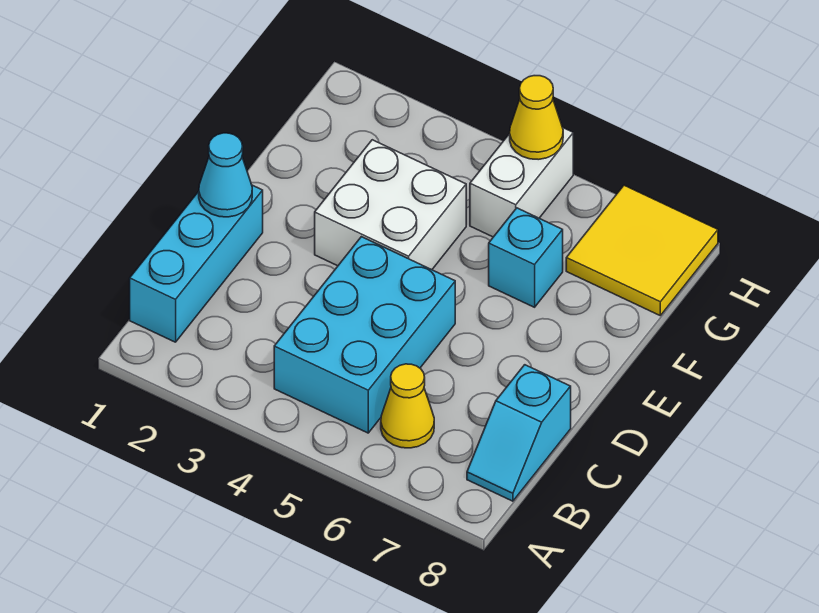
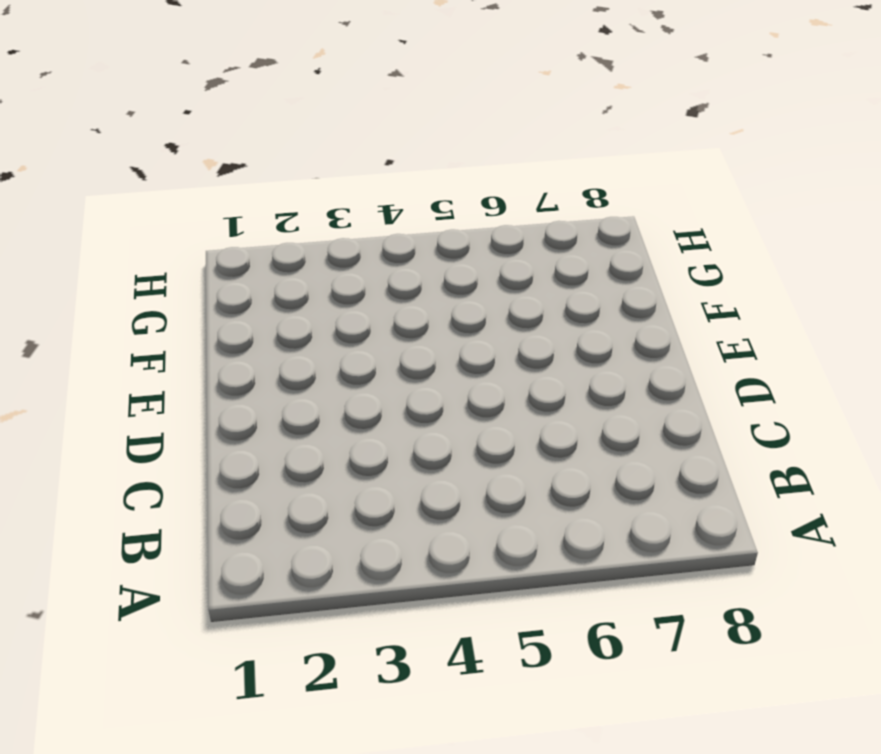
none -> cyan 1x3 brick [130,185,263,342]
none -> cyan 2x3 brick [274,237,455,433]

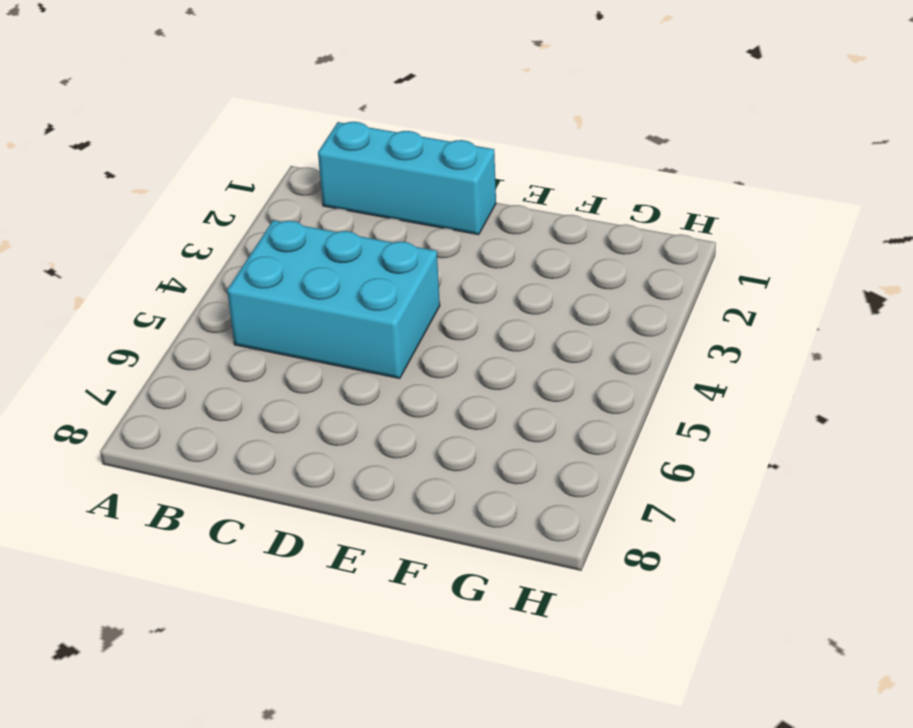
none -> yellow 1x1 cone [381,364,434,448]
none -> cyan 1x2 slope [467,365,571,501]

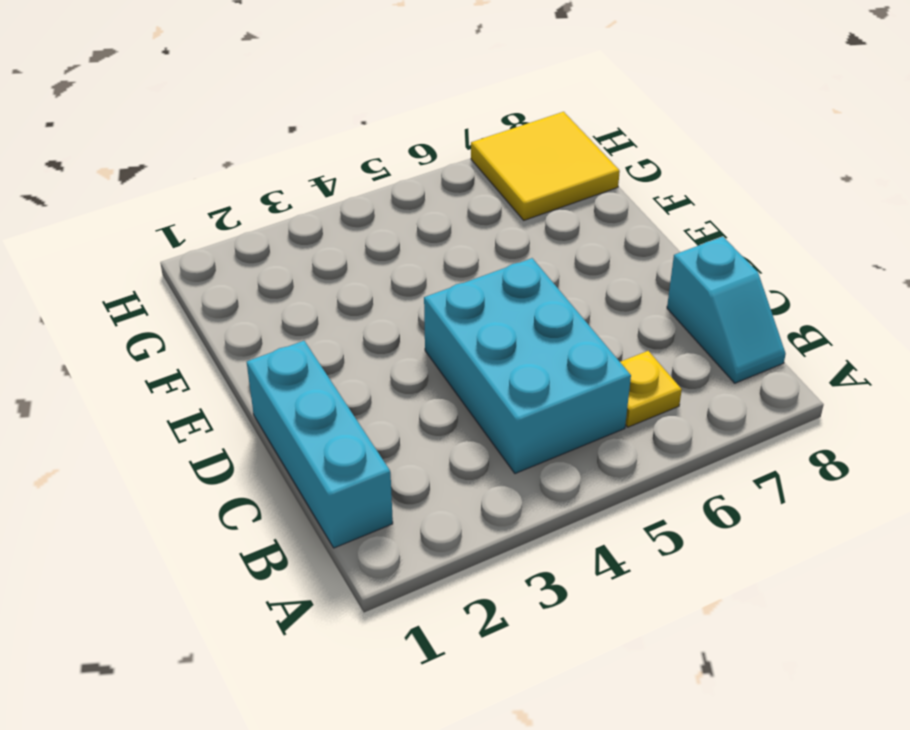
yellow 1x1 plate [620,351,682,427] -> yellow 1x1 cone [381,364,434,448]
none -> white 2x2 brick [315,140,466,270]
none -> cyan 1x1 brick [489,208,563,307]

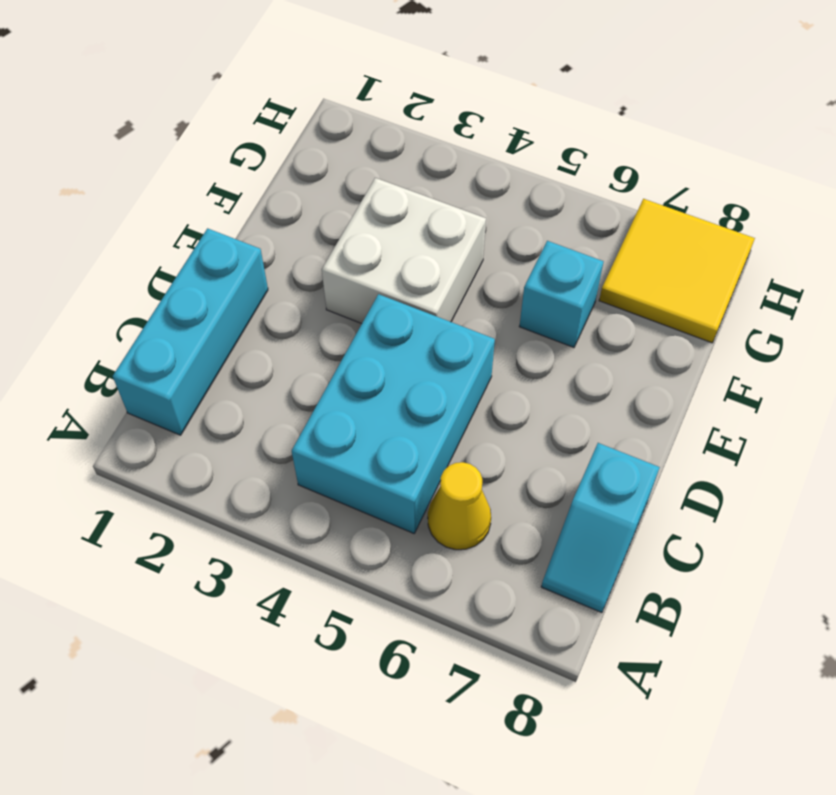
none -> white 1x2 brick [470,128,573,237]
none -> cyan 1x1 cone [199,133,252,217]

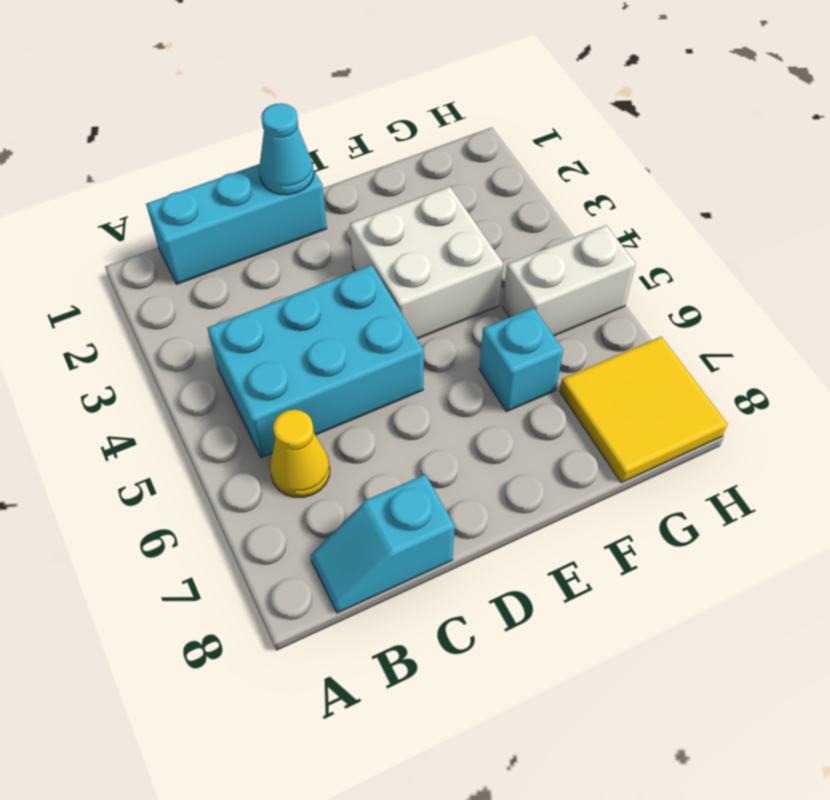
none -> yellow 1x1 cone [510,76,563,160]

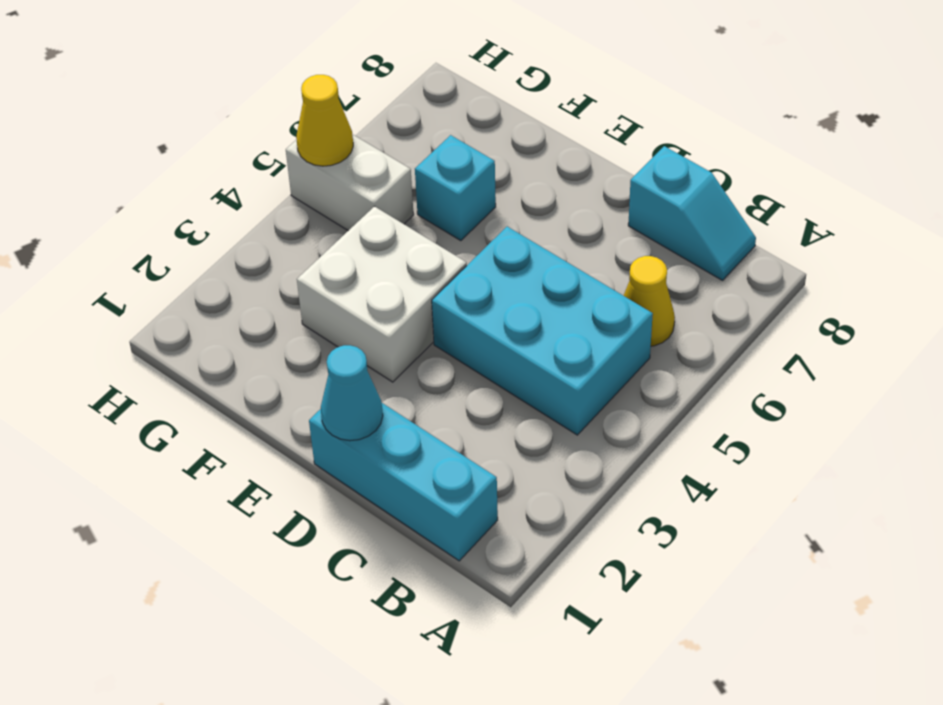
none -> yellow 2x2 tile [566,185,718,315]

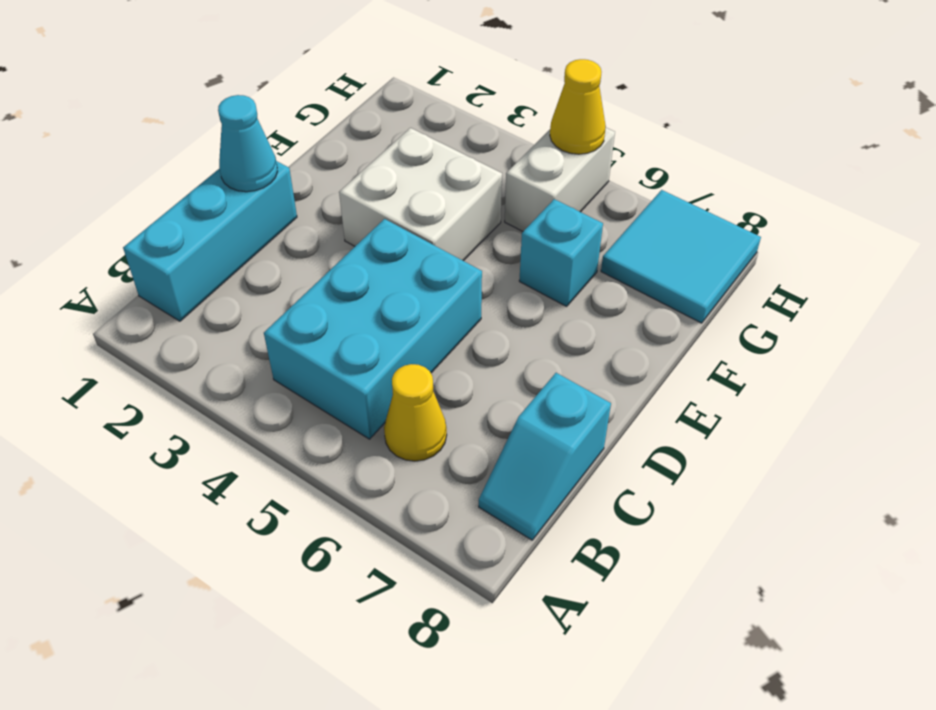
cyan 2x2 tile [601,190,761,323] -> yellow 2x2 tile [566,185,718,315]

